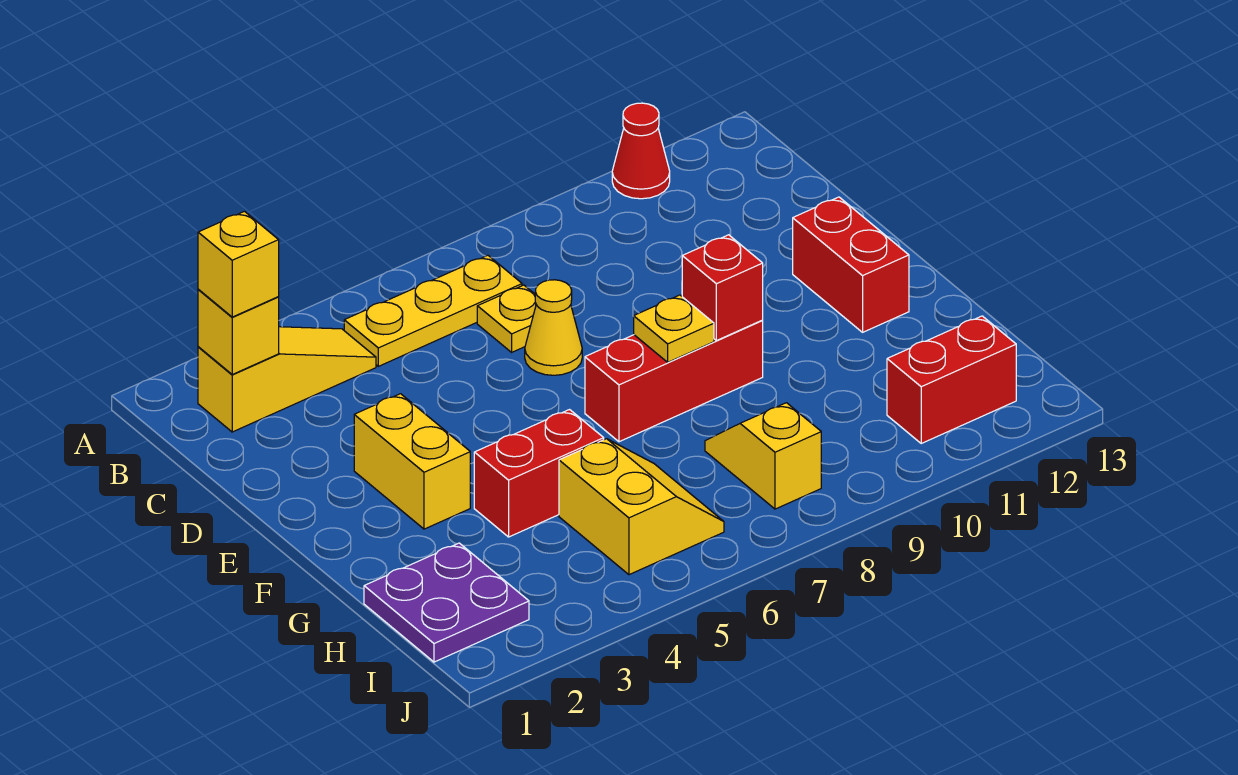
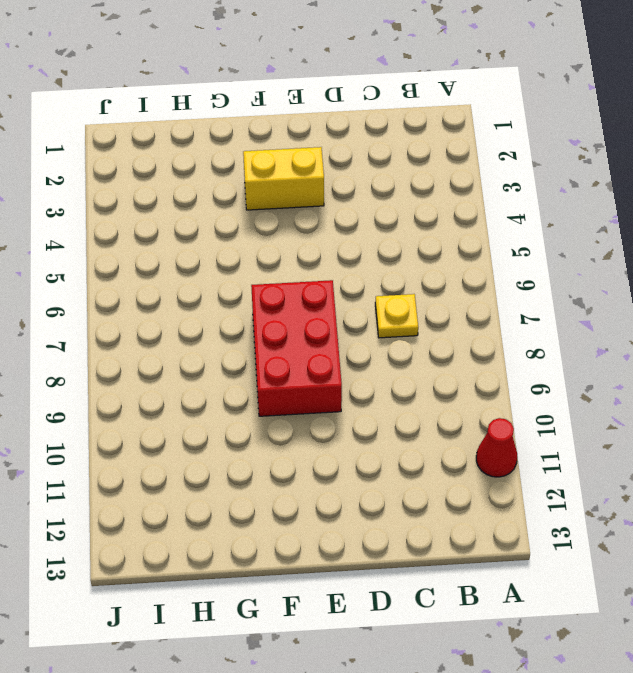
red 2x3 brick [251,280,342,416] -> red 1x3 brick [585,321,763,442]
none -> yellow 1x3 slope [198,327,376,432]
none -> yellow 1x3 plate [344,255,522,366]
none -> yellow 1x1 cone [525,280,582,375]

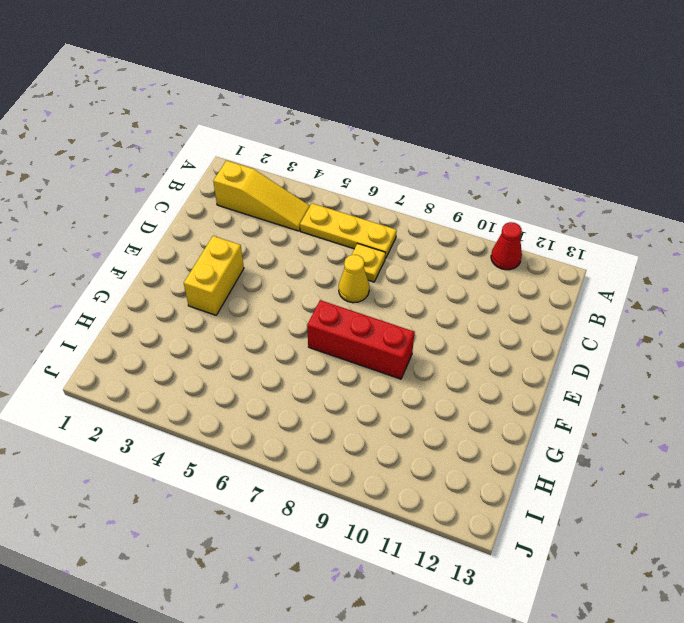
none -> red 1x2 brick [793,197,909,332]
none -> red 1x2 brick [474,410,604,537]
none -> purple 2x2 plate [364,543,529,662]

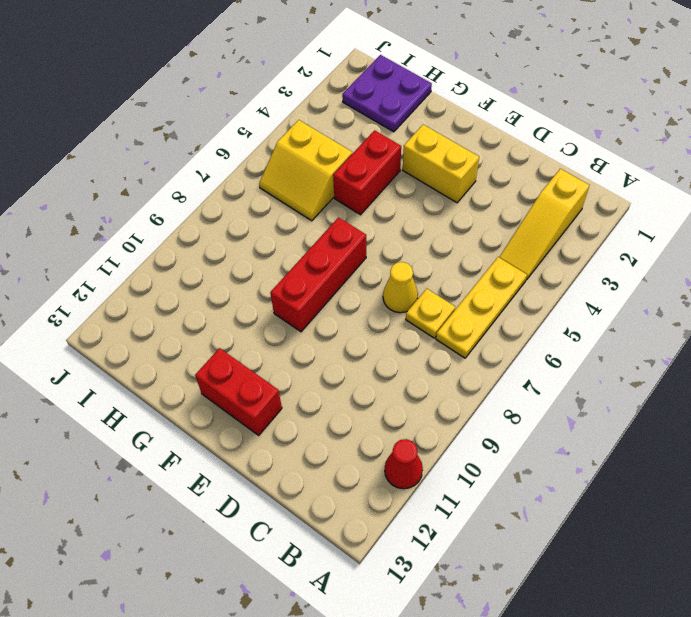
none -> yellow 1x2 slope [705,403,821,509]
none -> red 1x2 brick [887,316,1016,443]
none -> yellow 1x1 brick [198,289,279,374]

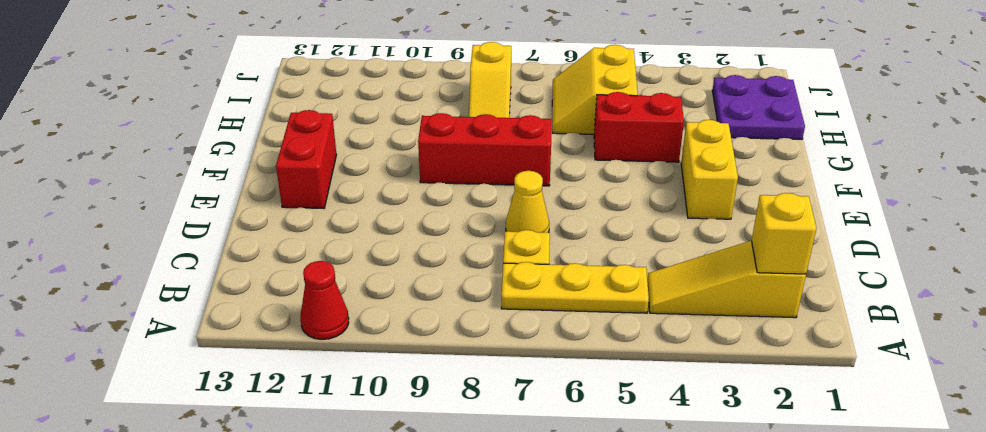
none -> red 1x2 brick [887,316,1016,443]
none -> yellow 1x1 plate [634,295,714,362]
none -> red 1x1 brick [682,235,763,341]

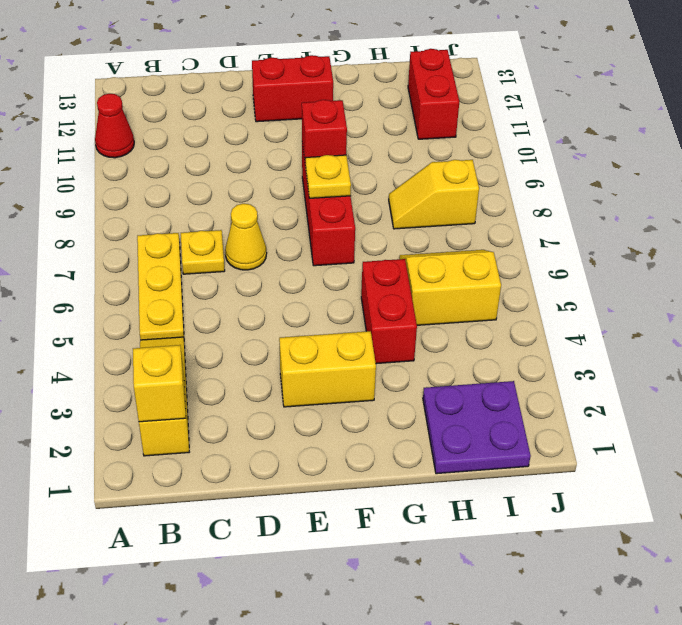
none -> yellow 1x1 brick [198,211,279,317]

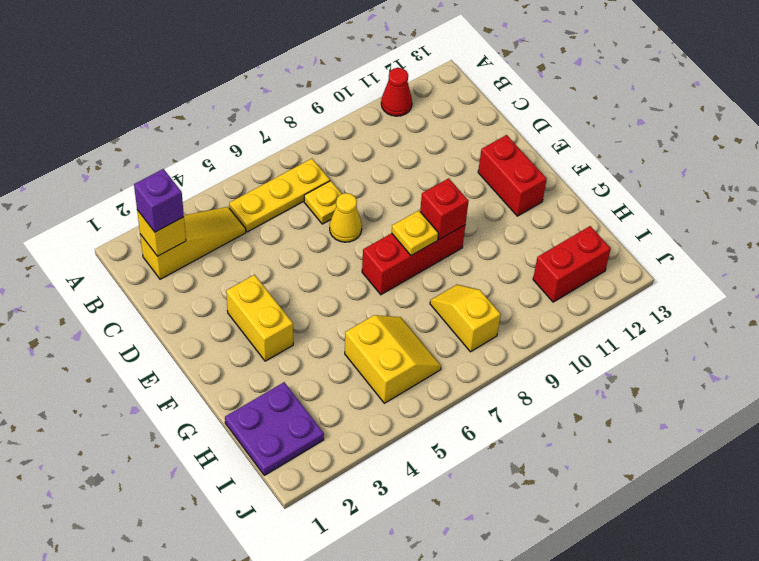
purple 1x1 brick [134,169,184,232] -> yellow 1x1 brick [198,211,279,317]
none -> red 1x2 brick [474,410,604,537]

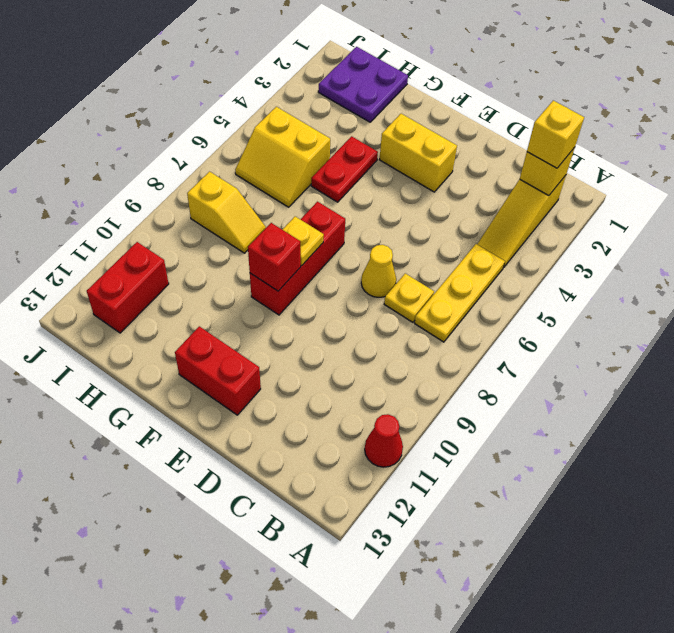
red 1x2 plate [311,136,378,202] -> red 1x2 brick [474,410,604,537]

